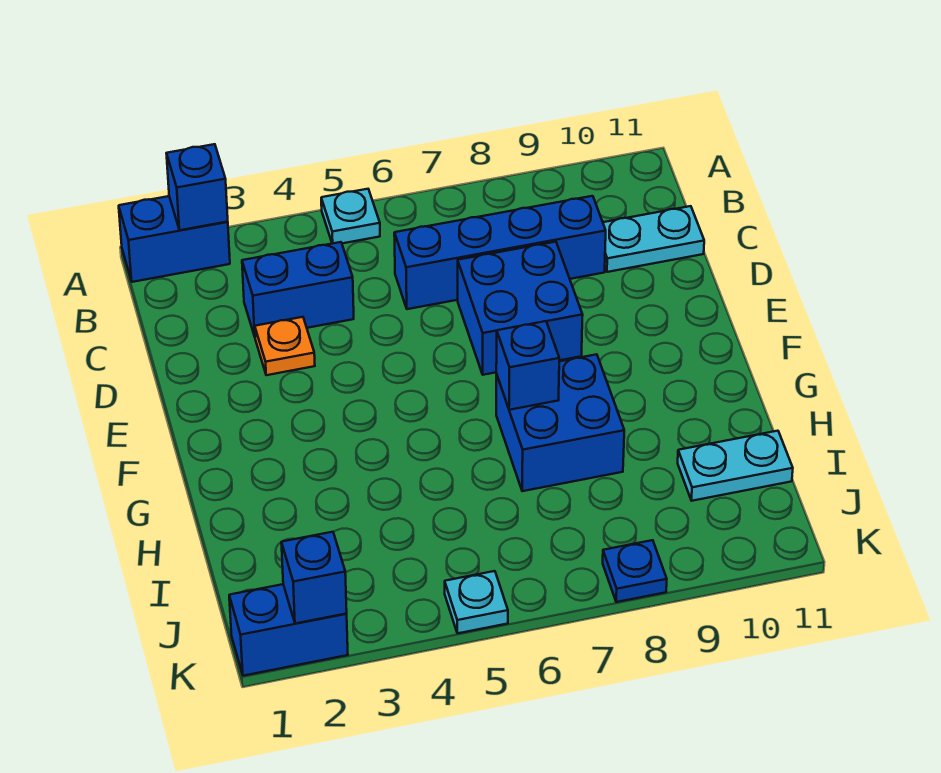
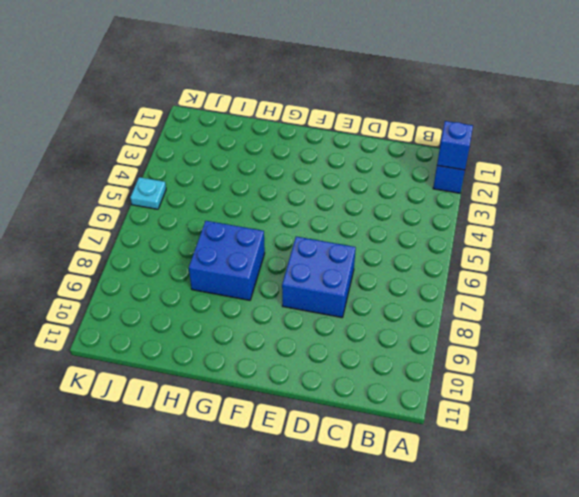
none -> cyan 1x1 plate [321,189,380,244]
none -> blue 1x2 brick [242,242,354,336]
none -> blue 1x4 brick [394,196,606,309]

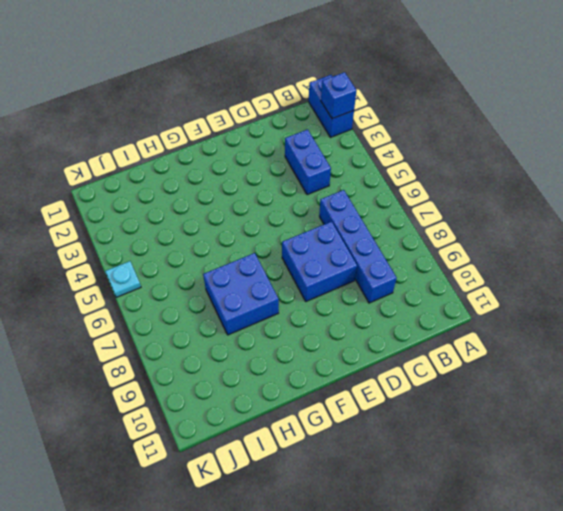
none -> cyan 1x1 plate [321,189,380,244]
none -> cyan 1x2 plate [603,206,704,272]
none -> orange 1x1 plate [255,317,315,375]

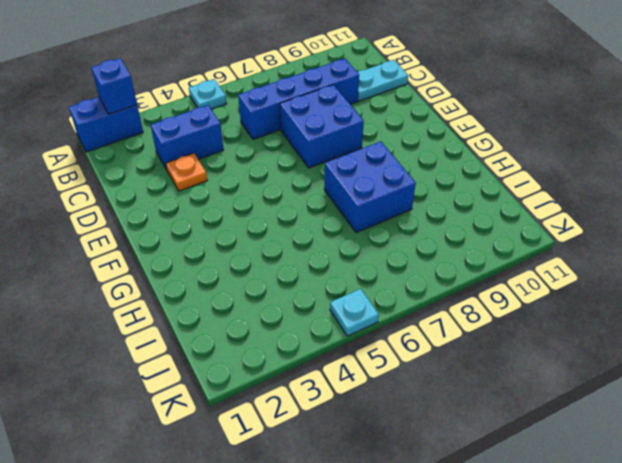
none -> cyan 1x2 plate [678,431,793,501]
none -> blue 1x2 brick [229,584,348,676]
none -> blue 1x1 plate [603,540,667,602]

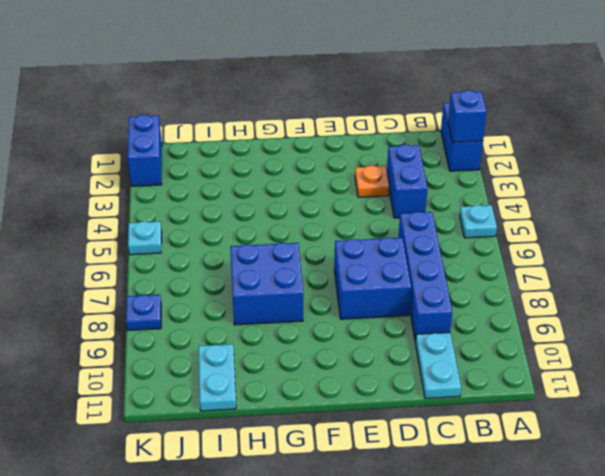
none -> blue 1x1 brick [496,321,559,410]
none -> blue 1x1 brick [281,532,347,624]

